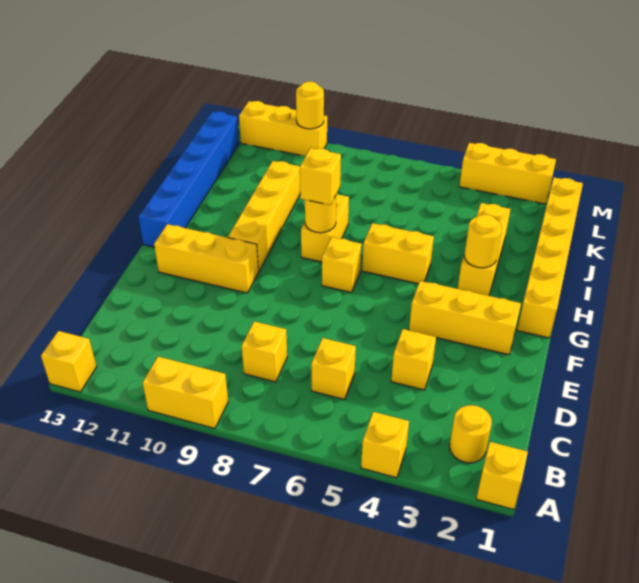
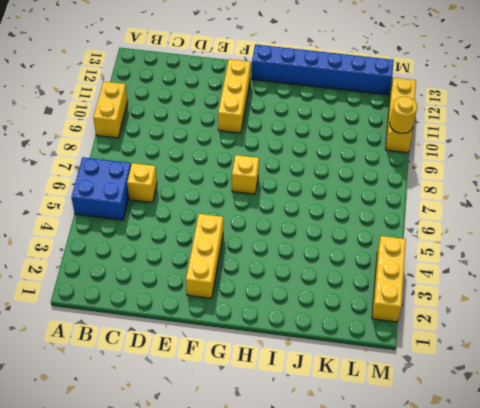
blue 2x2 brick [71,157,131,220] -> none
none -> yellow 1x1 brick [477,442,528,510]
none -> yellow 1x1 brick [361,412,409,478]
none -> yellow 1x1 brick [41,331,96,392]

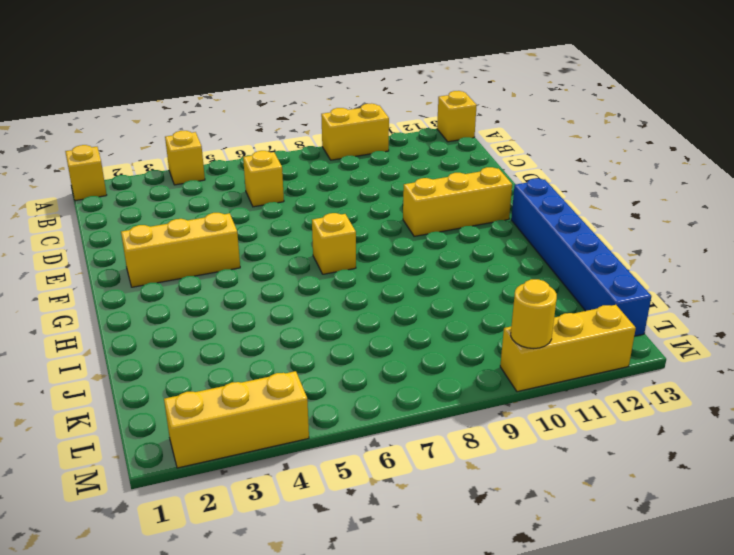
none -> yellow 1x1 round brick [450,405,492,463]
none -> yellow 1x1 brick [242,321,287,382]
none -> yellow 1x1 brick [391,329,436,390]

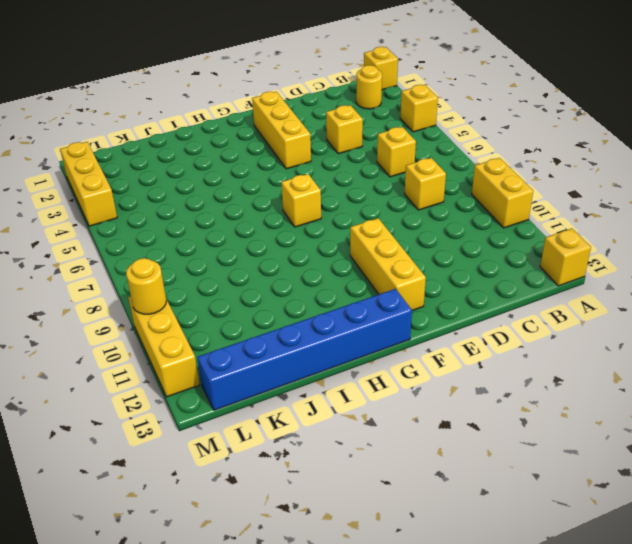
none -> yellow 1x6 brick [517,178,583,338]
none -> yellow 1x4 brick [228,161,300,271]
none -> yellow 1x3 brick [458,203,511,296]

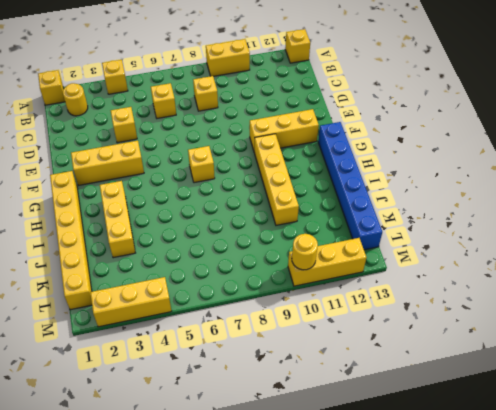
none -> yellow 1x2 brick [362,223,434,284]
none -> yellow 1x2 brick [301,194,349,262]
none -> yellow 1x1 round brick [464,214,502,268]

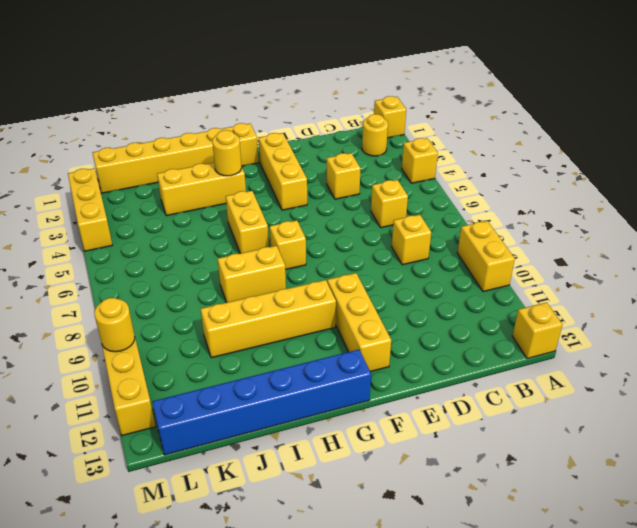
none -> yellow 1x1 round brick [305,196,336,233]
none -> yellow 1x1 brick [300,148,341,205]

